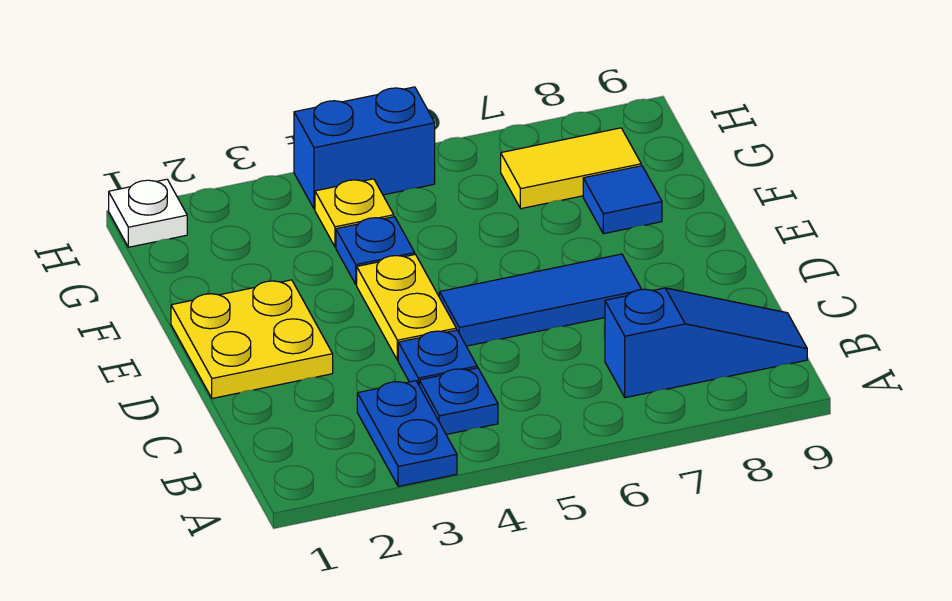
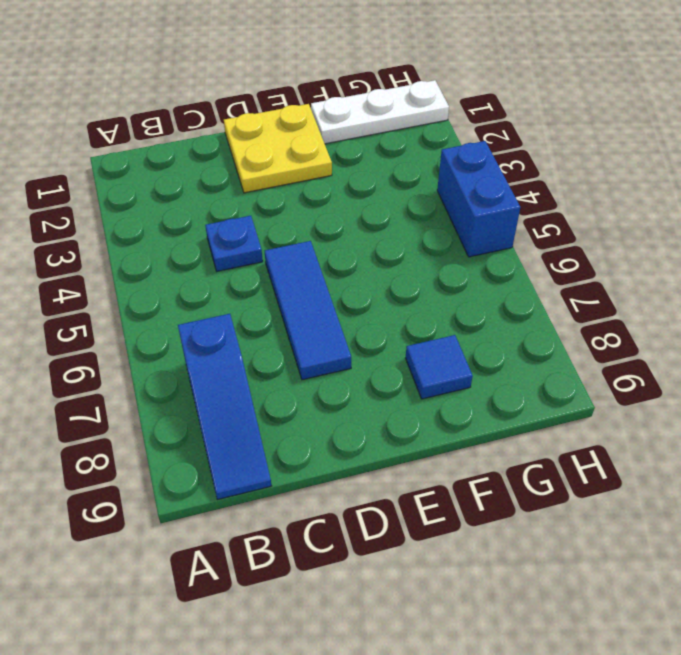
white 1x3 plate [311,80,449,144] -> white 1x1 plate [109,179,187,247]
none -> blue 1x2 plate [357,381,457,486]
none -> blue 1x1 plate [419,368,498,434]
none -> yellow 1x2 plate [357,254,456,360]

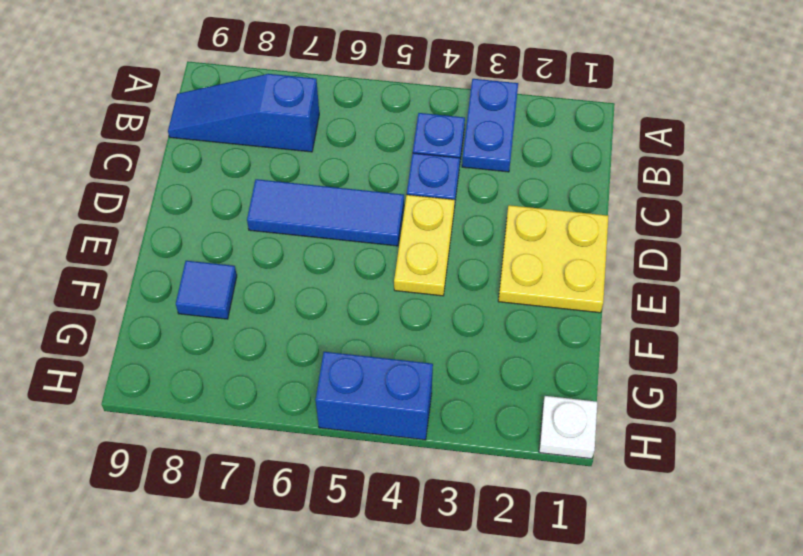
none -> blue 1x1 plate [336,217,415,285]
none -> yellow 1x1 plate [315,179,394,247]
none -> yellow 1x2 tile [501,128,641,209]

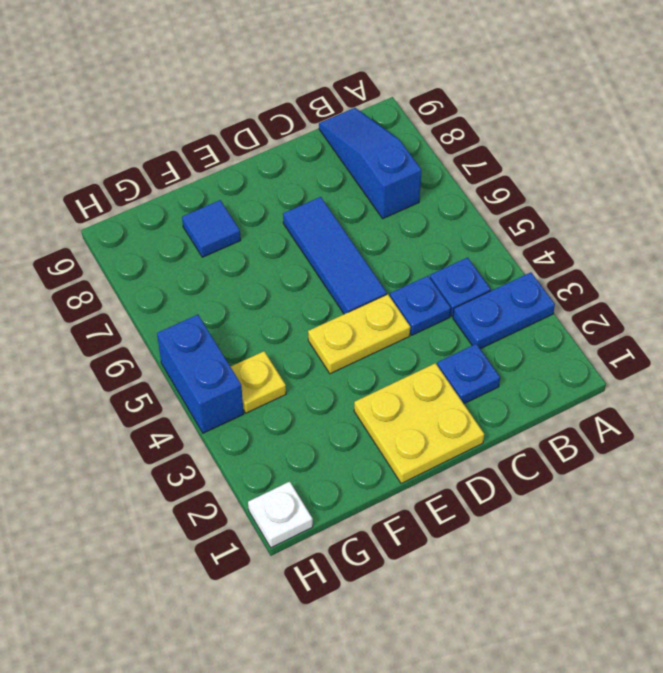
blue 1x1 plate [437,344,500,404] -> blue 1x1 plate moved to [336,217,415,285]
none -> yellow 1x2 tile [501,128,641,209]

